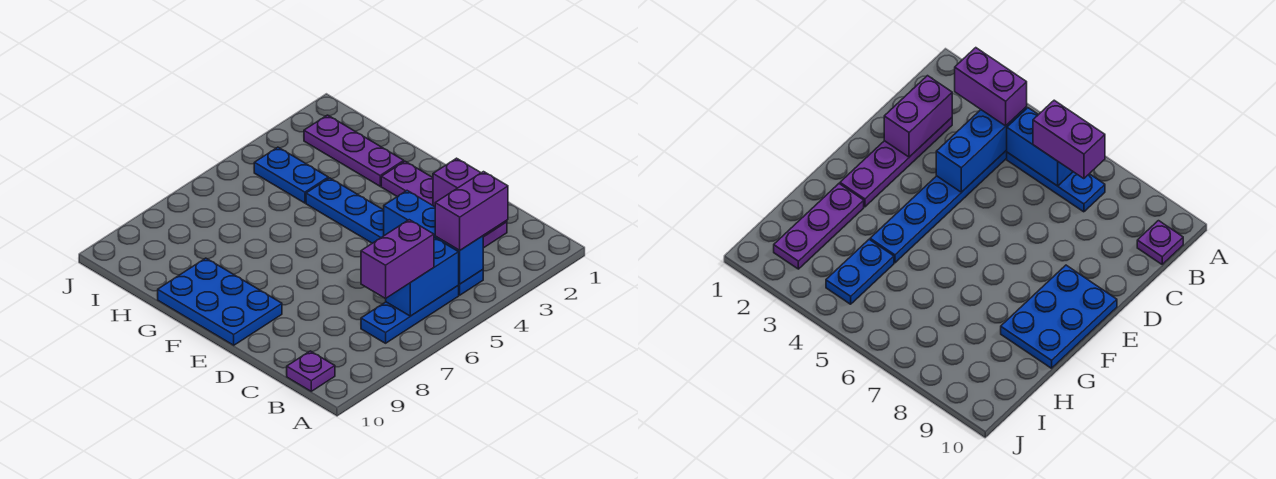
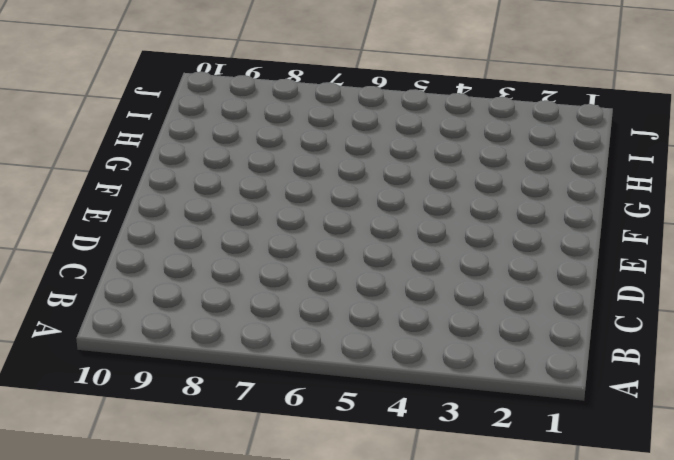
none -> blue 1x6 plate [306,178,483,295]
none -> blue 1x3 plate [361,286,459,343]
none -> purple 1x1 plate [287,351,335,391]

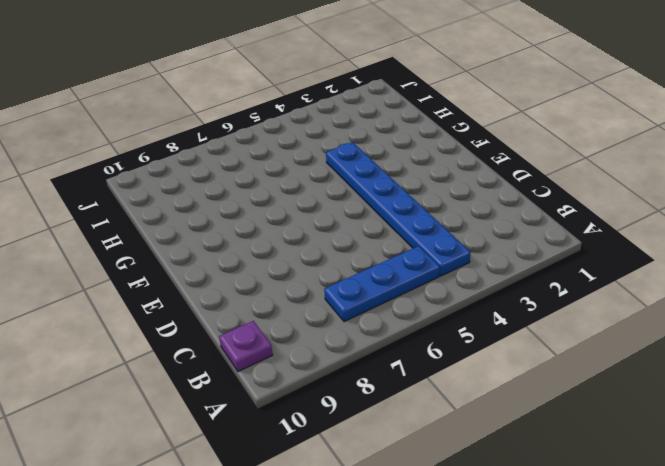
none -> purple 1x4 plate [381,161,507,248]
none -> blue 2x3 plate [158,258,282,345]
none -> purple 1x3 plate [304,115,404,186]

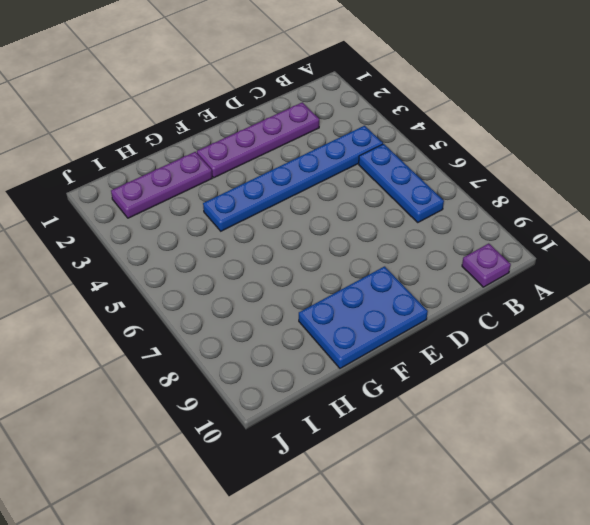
none -> blue 1x2 plate [254,147,328,203]
none -> blue 1x3 brick [384,191,483,284]
none -> blue 1x2 brick [386,237,459,316]

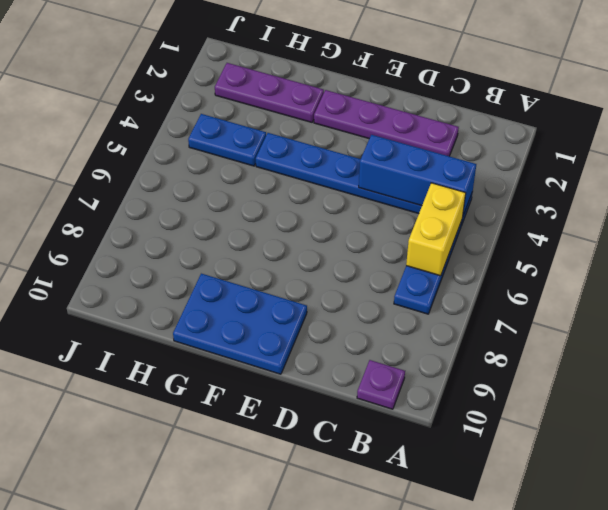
yellow 1x2 brick [406,183,466,276] -> blue 1x2 brick [386,237,459,316]
none -> purple 1x2 brick [433,158,507,237]
none -> purple 1x2 brick [435,172,508,250]
none -> purple 1x2 brick [361,220,434,299]

